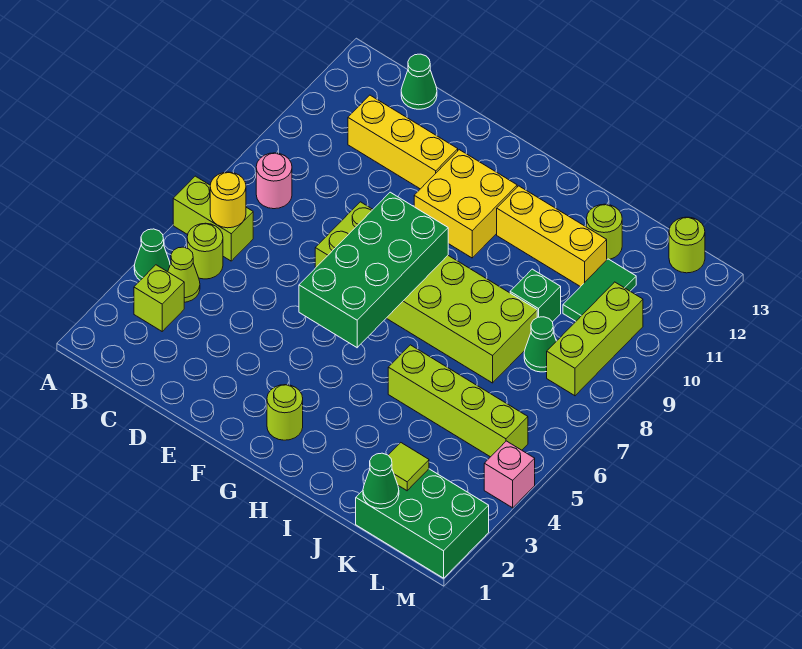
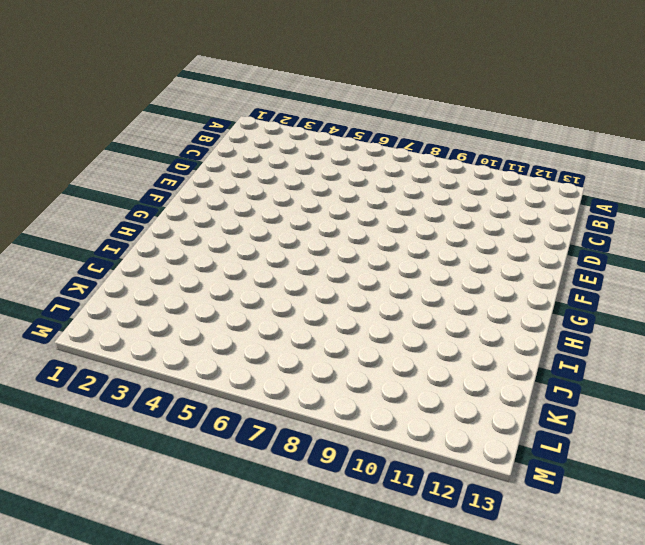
none -> green 1x1 cone [134,229,170,280]
none -> lime 1x2 brick [173,176,253,261]
none -> lime 1x1 brick [134,265,184,331]

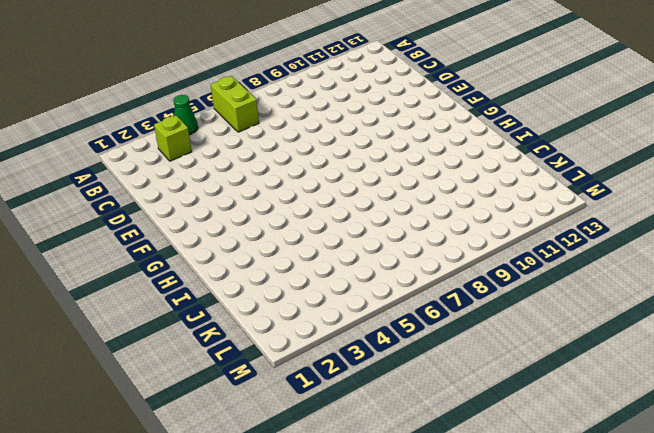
none -> lime 1x1 cone [168,247,200,302]
none -> lime 1x1 round brick [187,223,223,279]
none -> pink 1x1 round brick [256,153,292,209]

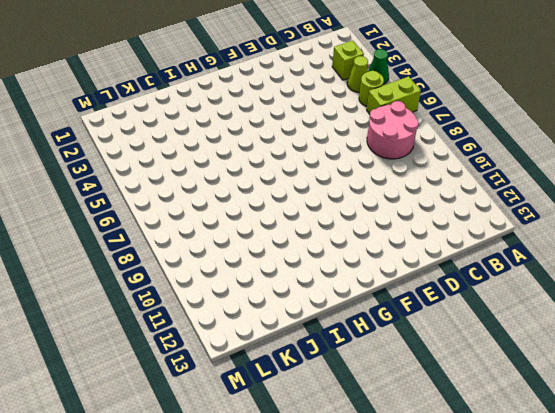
pink 2x2 round brick [367,101,419,159] -> pink 1x1 round brick [256,153,292,209]
none -> yellow 1x3 brick [348,95,458,189]
none -> green 1x1 cone [401,54,437,109]
none -> lime 2x6 brick [315,202,537,383]

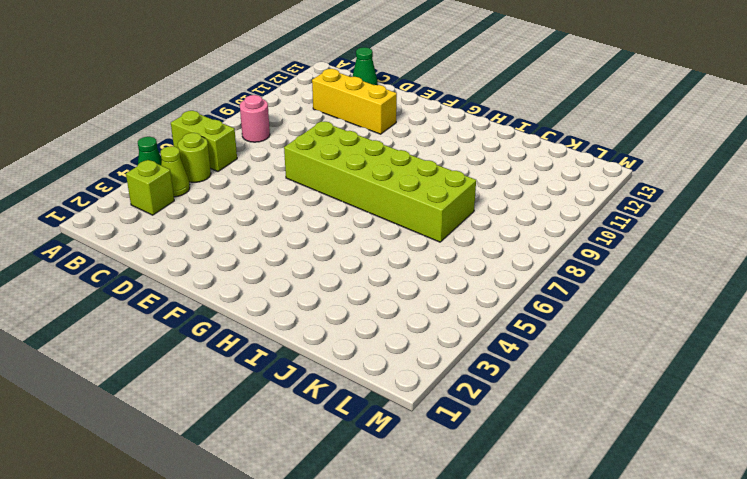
none -> yellow 2x2 brick [414,150,517,258]
none -> lime 1x1 round brick [267,385,303,440]
none -> yellow 1x3 brick [497,186,607,287]

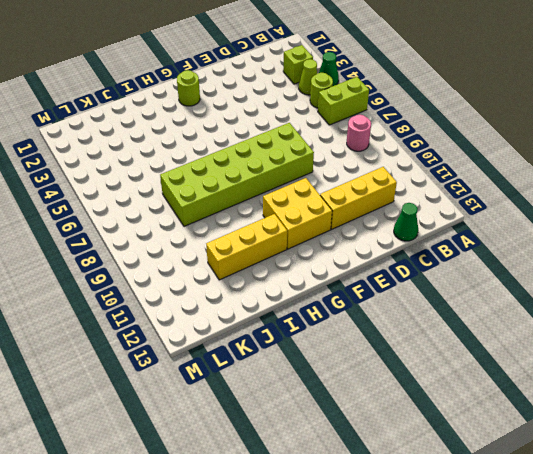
none -> lime 1x4 brick [388,345,528,457]
none -> green 1x1 brick [510,269,561,322]
none -> lime 1x1 round brick [587,204,622,260]

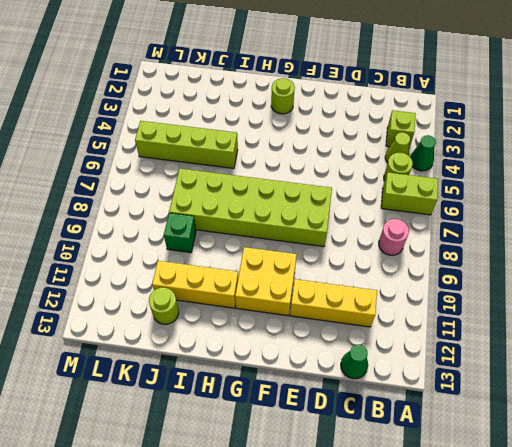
none -> green 2x3 brick [356,469,489,578]
none -> green 1x1 cone [524,317,556,372]
none -> green 1x2 tile [563,259,636,321]

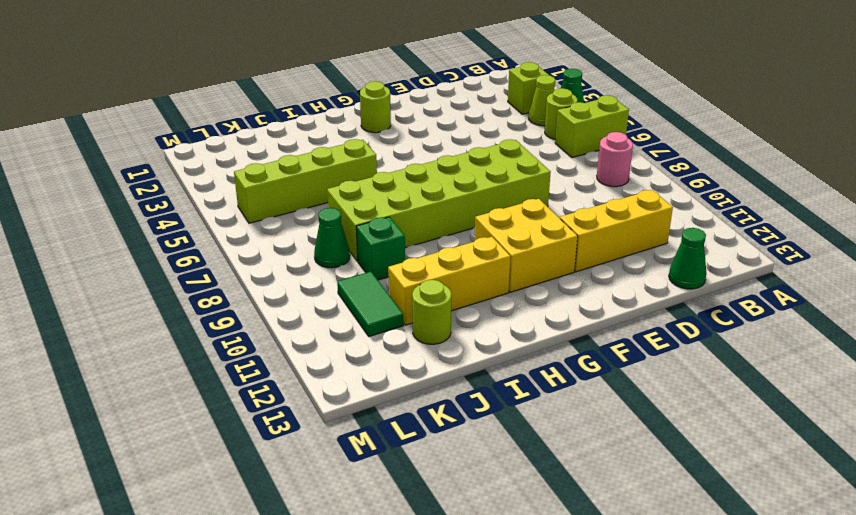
none -> green 2x3 brick [356,469,489,578]
none -> lime 1x3 brick [547,282,643,396]
none -> lime 1x1 round brick [669,217,705,273]

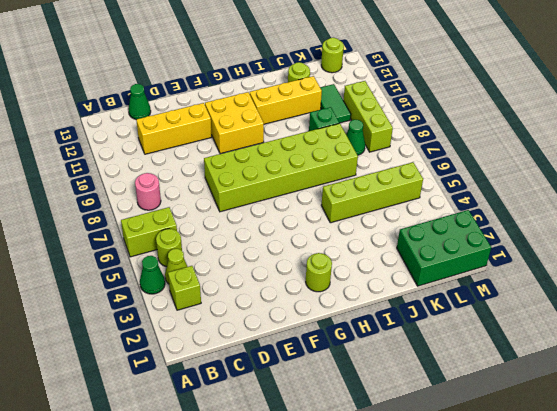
none -> pink 1x1 brick [484,441,535,508]
none -> yellow 1x1 round brick [210,172,246,228]
none -> green 2x4 brick [299,192,448,348]

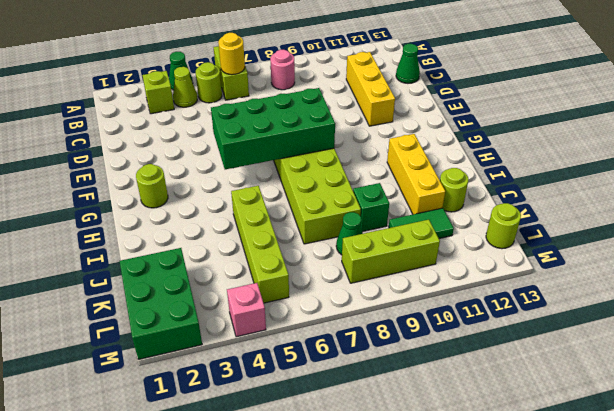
none -> yellow 2x2 brick [414,150,517,258]
none -> green 1x1 cone [363,453,399,509]
none -> lime 1x1 tile [388,443,429,491]

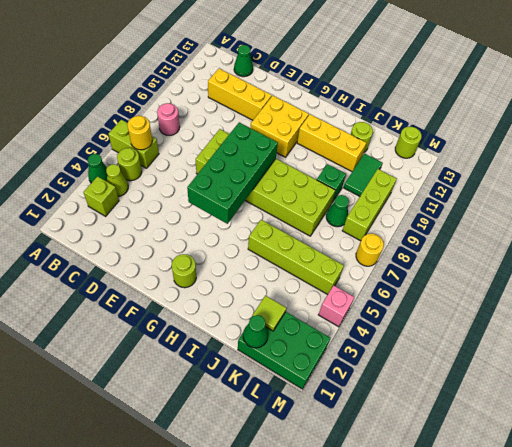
yellow 1x1 round brick [356,234,384,266] -> none

